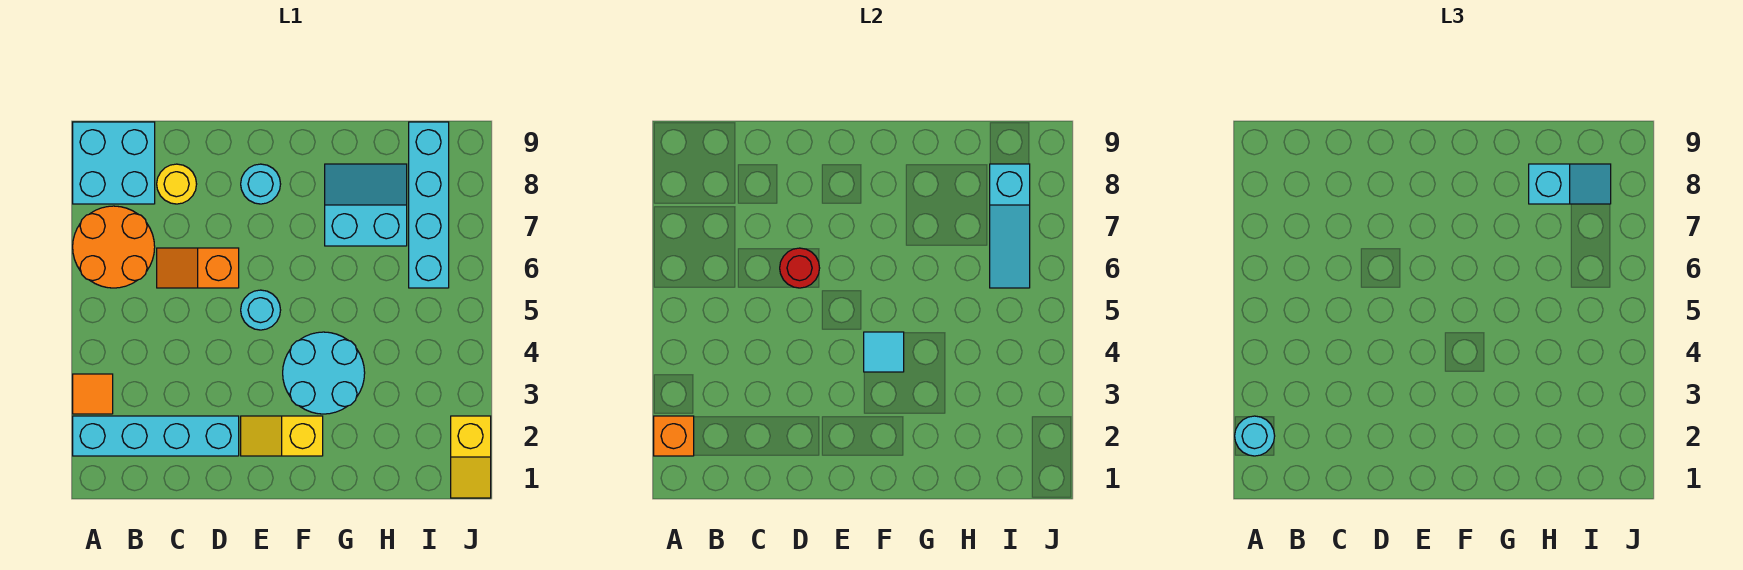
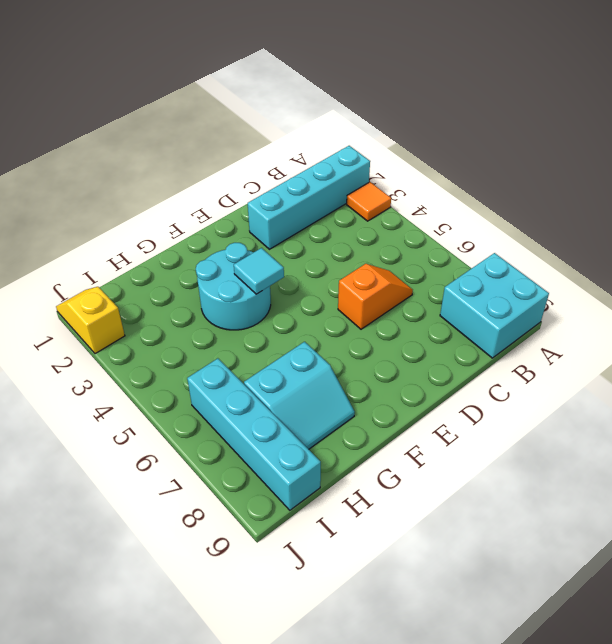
none -> orange 2x2 round brick [73,206,155,288]
none -> yellow 1x1 round brick [157,164,197,204]
none -> yellow 1x2 slope [241,416,323,456]

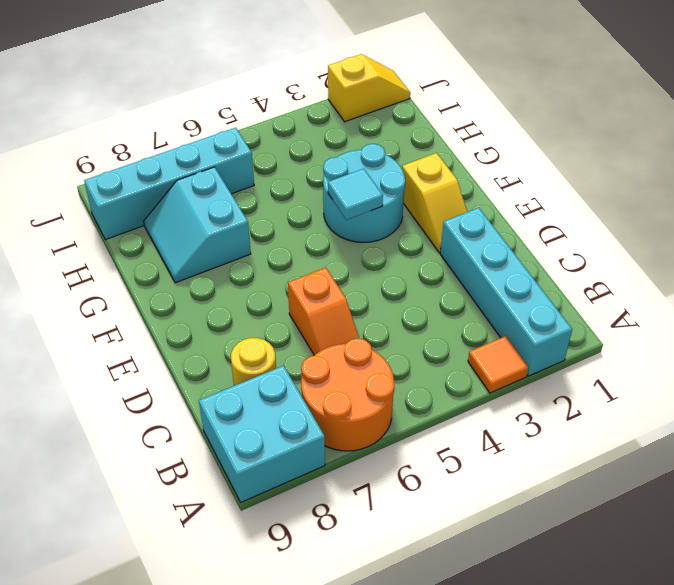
none -> cyan 1x1 round brick [241,290,281,330]
none -> cyan 1x1 round brick [241,164,281,204]
none -> orange 1x1 brick [654,416,694,456]

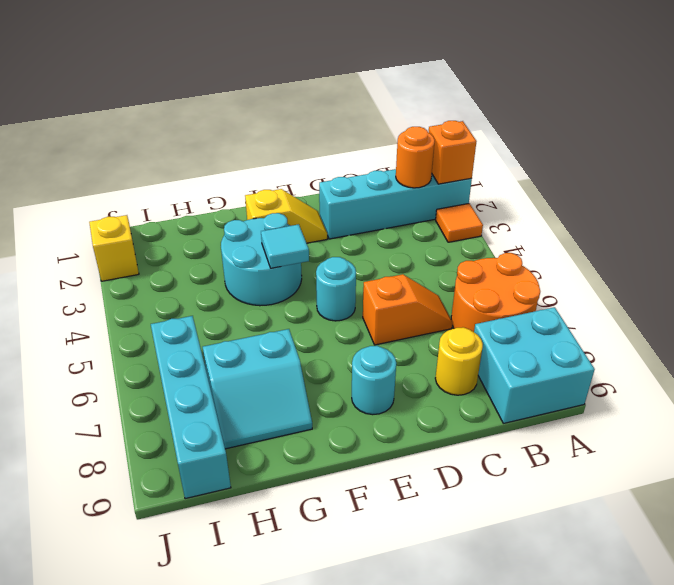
orange 1x1 round brick [396,127,435,188] -> none
none -> red 1x1 round brick [780,248,820,288]
none -> cyan 1x3 slope [990,164,1030,288]
none -> cyan 1x1 round brick [1235,416,1275,456]

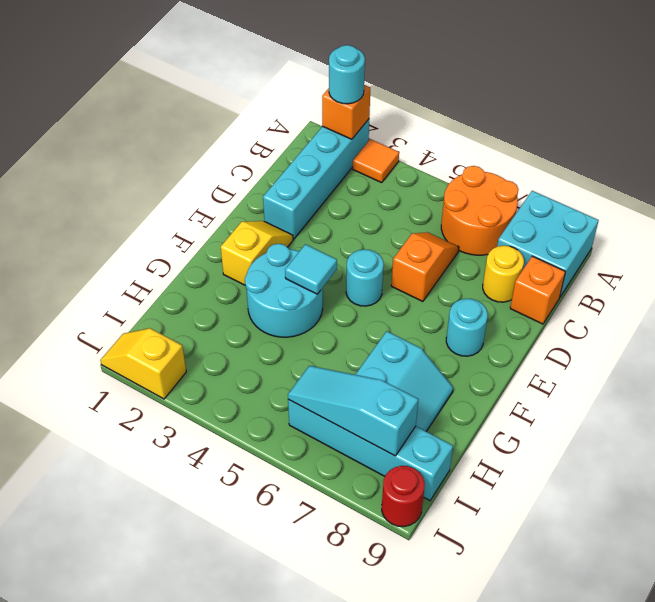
orange 1x1 brick [510,256,565,324] -> none
red 1x1 round brick [382,466,425,527] -> red 1x1 round brick moved to [780,248,820,288]
none -> cyan 1x2 slope [1529,164,1611,204]

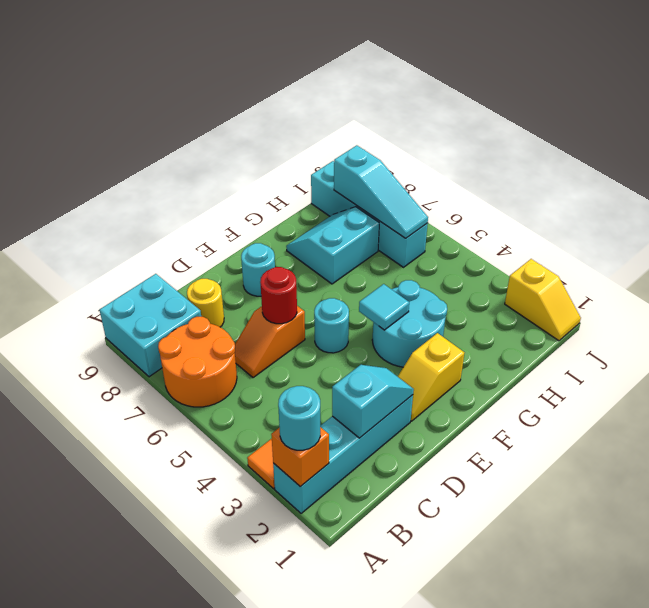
cyan 1x2 slope [332,365,414,438] -> cyan 1x2 slope moved to [1529,164,1611,204]

